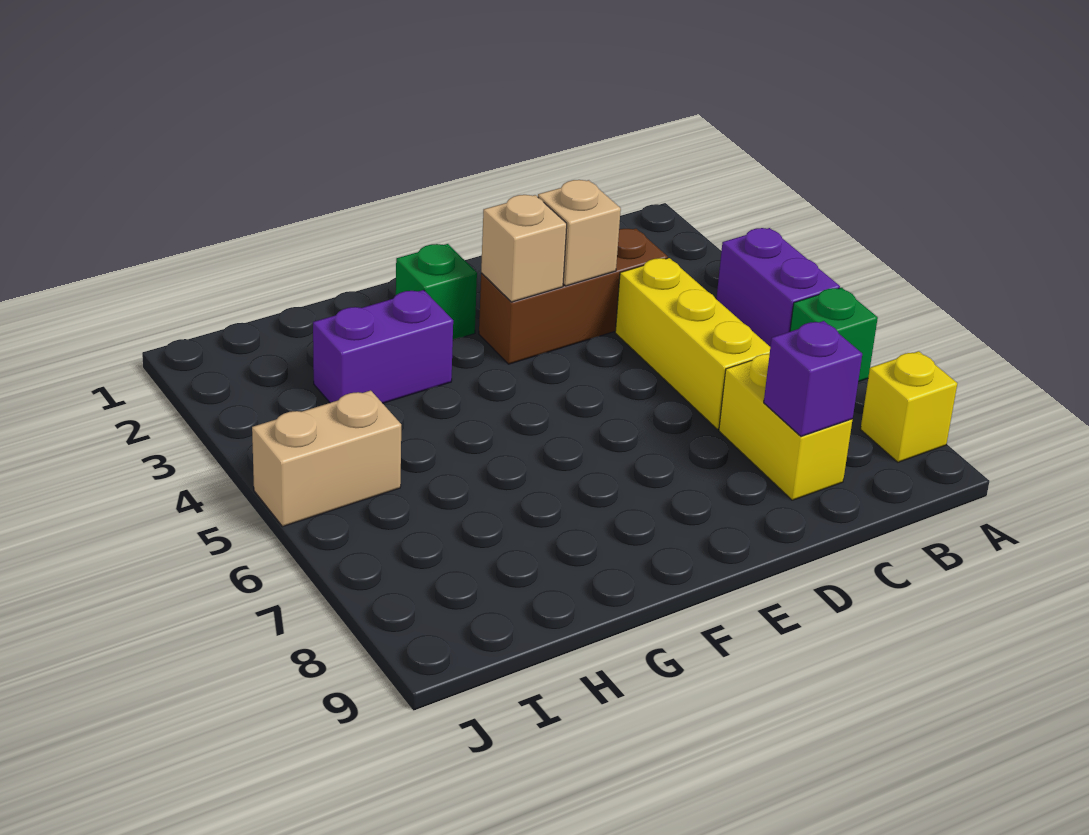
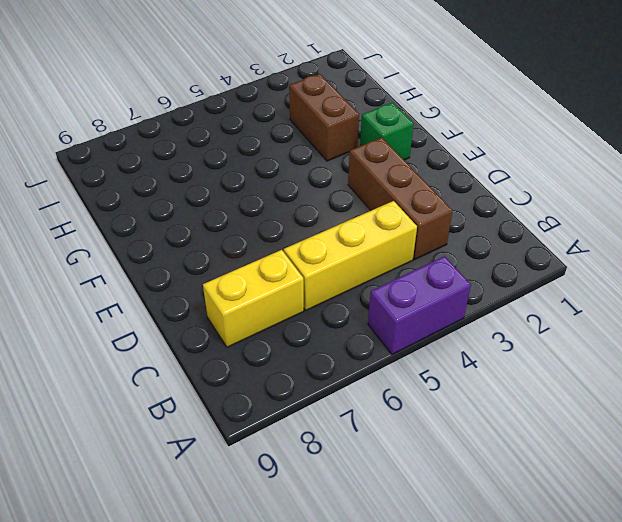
brown 1x2 brick [289,74,359,161] -> purple 1x2 brick [313,290,453,403]
none -> green 1x1 brick [790,288,878,382]
none -> yellow 1x1 brick [860,351,957,462]
none -> tan 1x2 brick [252,390,401,526]

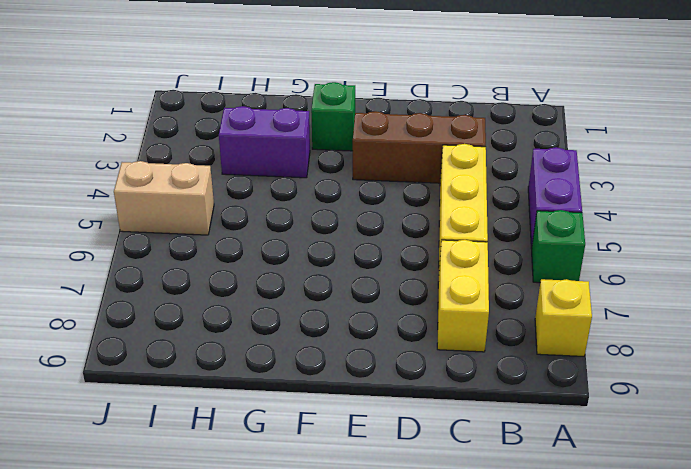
none -> purple 1x1 brick [764,321,862,437]
none -> tan 1x1 brick [538,180,621,286]
none -> tan 1x1 brick [481,195,567,302]

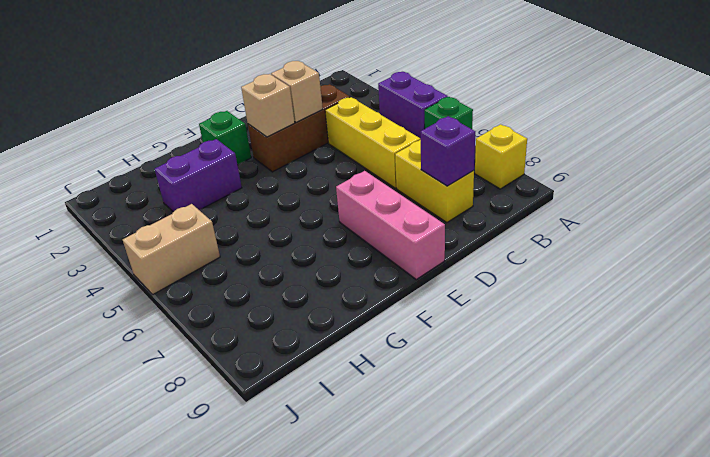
pink 1x3 brick [336,171,445,279] -> none

